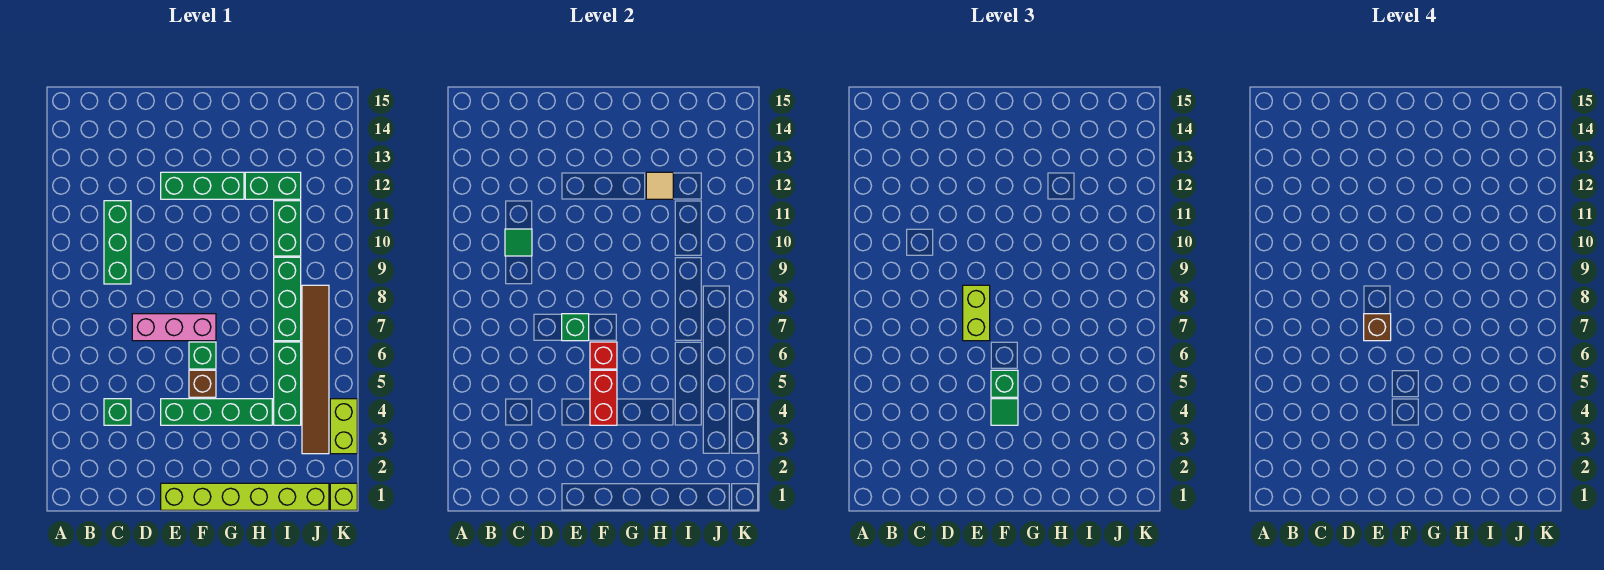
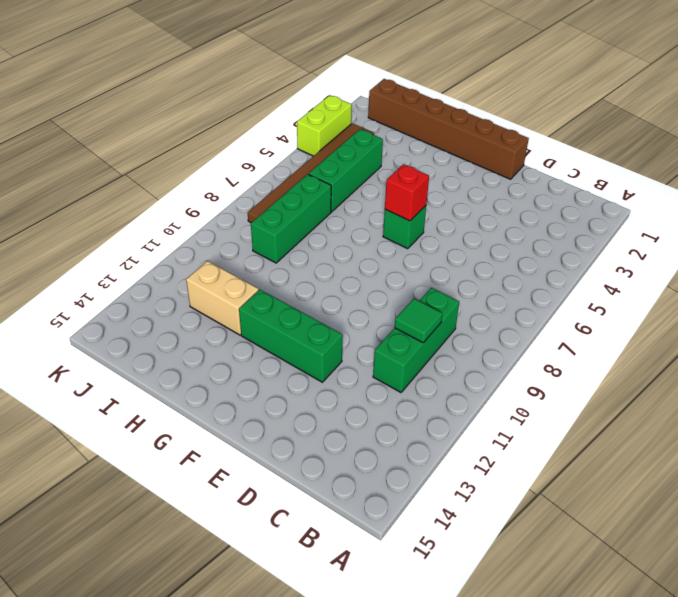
brown 1x6 brick [368,79,529,179] -> lime 1x6 brick [161,483,329,510]
tan 1x2 brick [186,261,259,335] -> green 1x2 brick [245,172,301,199]
none -> green 1x1 brick [104,399,131,425]
none -> pink 1x3 brick [132,314,216,341]
none -> green 1x4 brick [161,399,272,425]

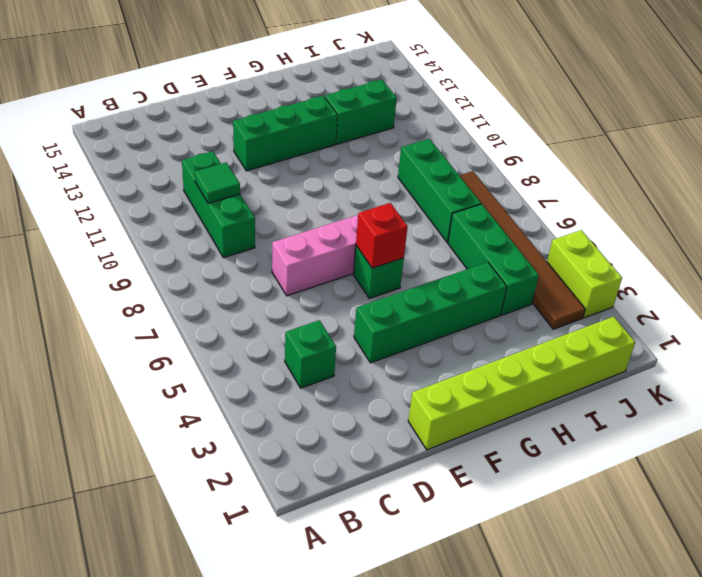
none -> brown 1x1 brick [189,370,216,397]
none -> green 1x2 brick [274,201,301,256]
none -> lime 1x1 brick [330,483,357,510]

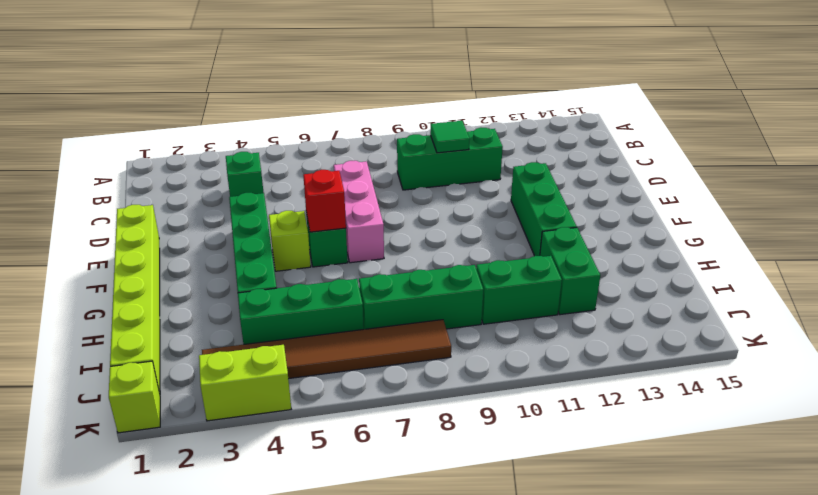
lime 1x1 brick [269,211,311,271] -> brown 1x1 brick [189,370,216,397]
none -> green 1x1 brick [562,314,589,341]
none -> red 1x2 brick [590,370,617,425]
none -> tan 1x1 tile [646,172,673,199]

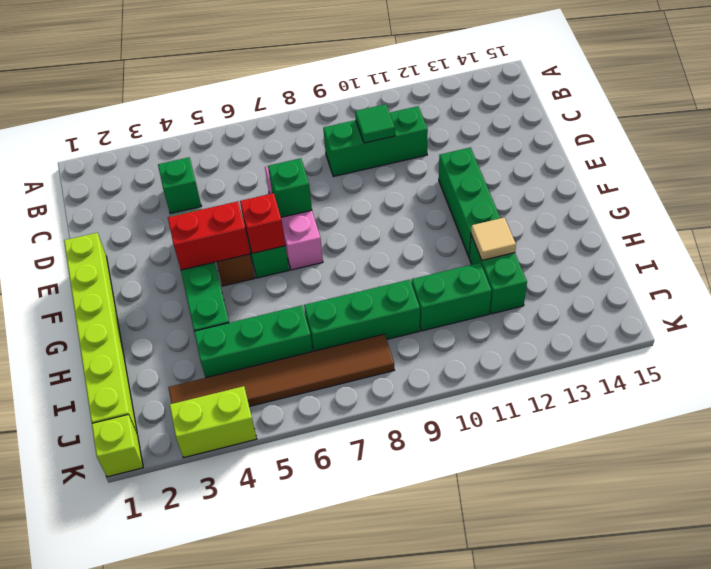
none -> lime 1x2 brick [963,285,990,341]
none -> green 1x1 tile [991,399,1018,425]
none -> green 1x1 brick [991,370,1018,397]

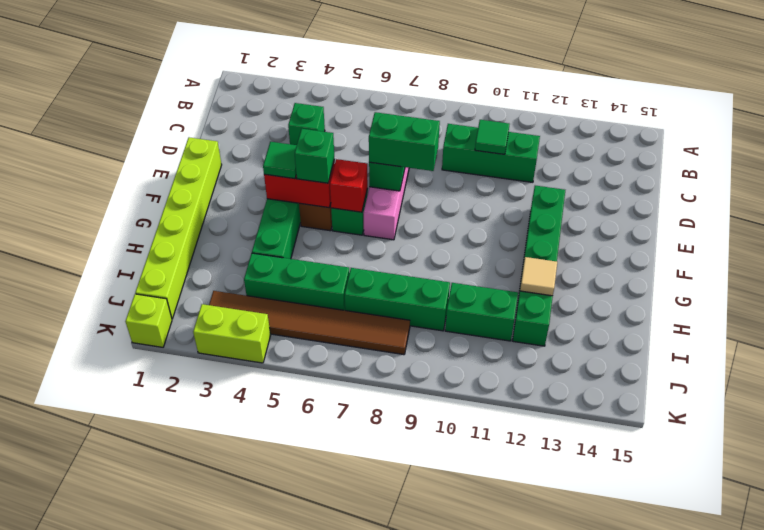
green 1x2 brick [369,112,440,171] -> lime 1x2 brick [963,285,990,341]
none -> brown 1x1 brick [1364,314,1391,341]

